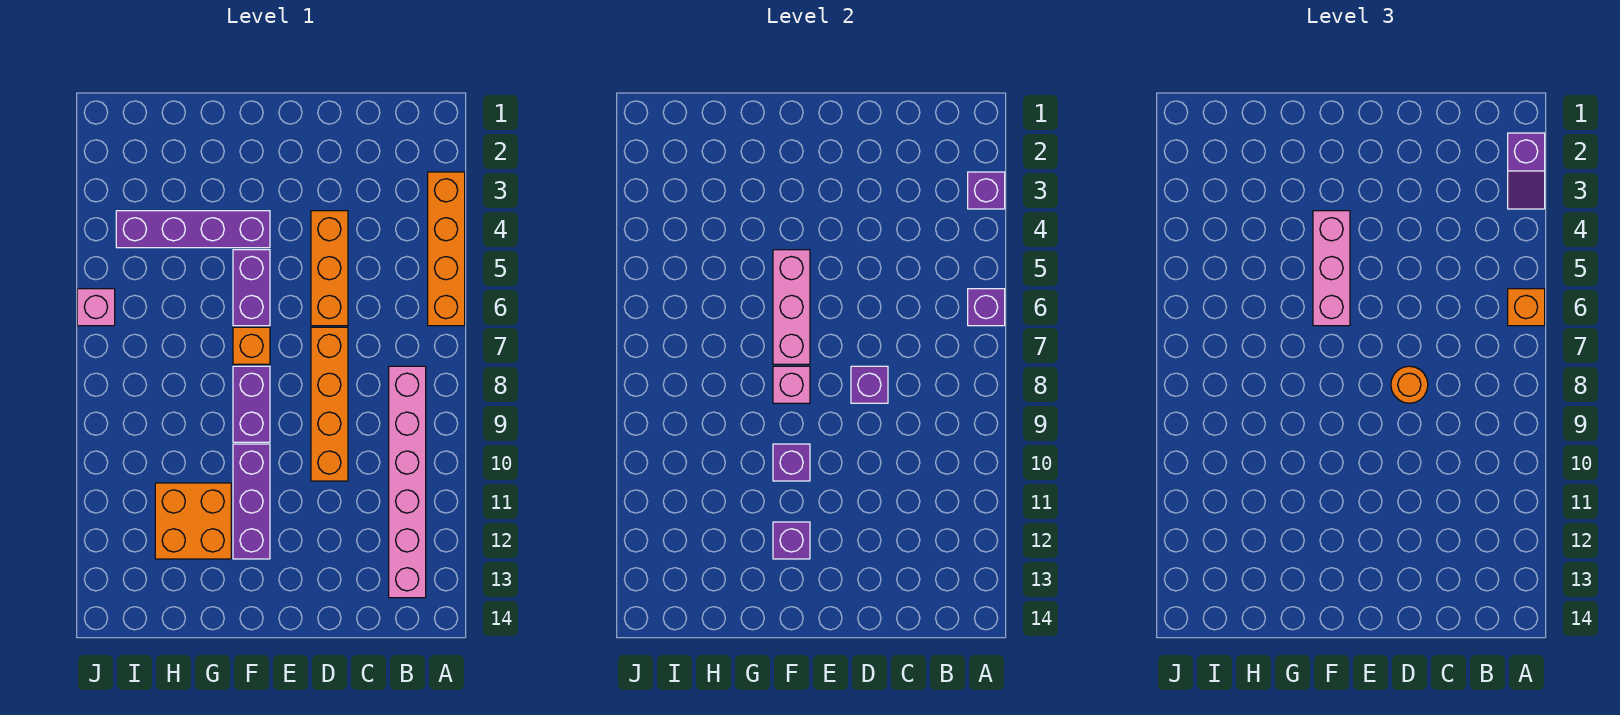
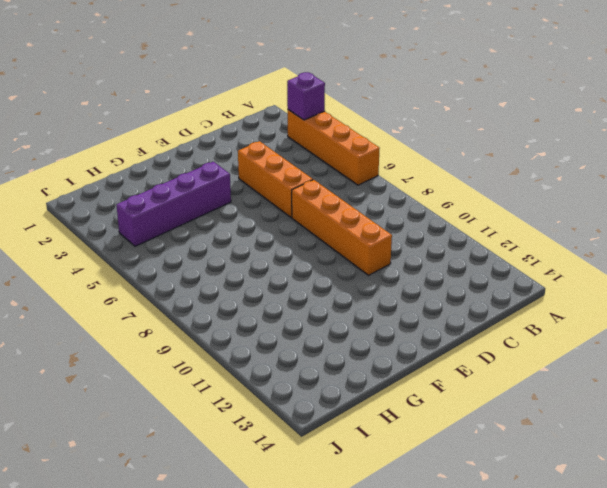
none -> pink 1x6 brick [389,366,426,598]
none -> purple 1x2 brick [233,250,270,326]
none -> orange 1x1 brick [233,327,270,364]

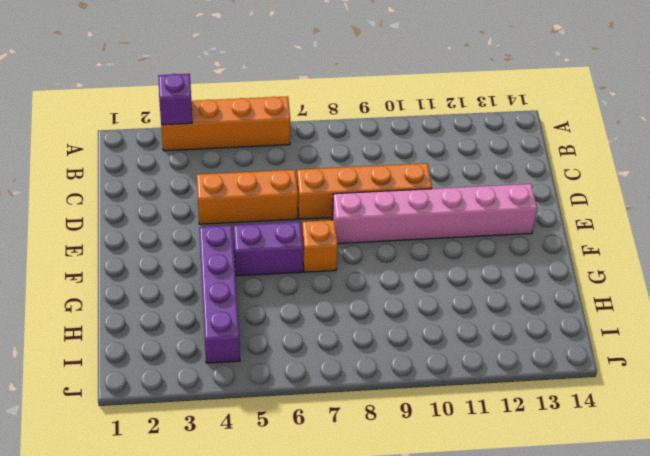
pink 1x6 brick [332,184,537,244] -> pink 1x6 brick moved to [389,366,426,598]
none -> purple 1x2 brick [233,366,270,442]
none -> purple 1x3 brick [233,444,270,559]
none -> orange 2x2 brick [155,483,231,559]

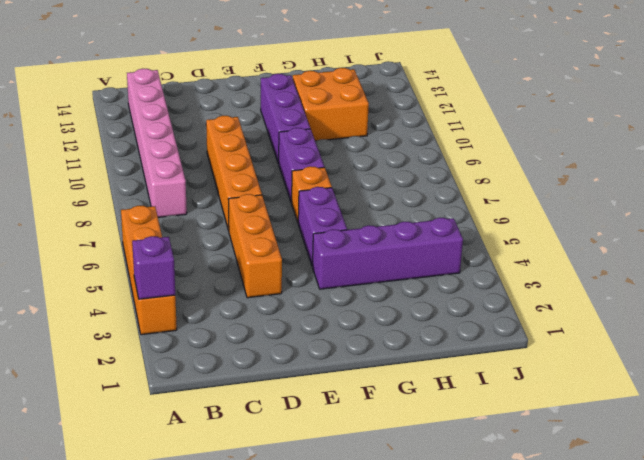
none -> pink 1x1 brick [77,289,115,326]
none -> purple 1x1 brick [968,289,1005,326]
none -> purple 1x1 brick [851,366,888,403]

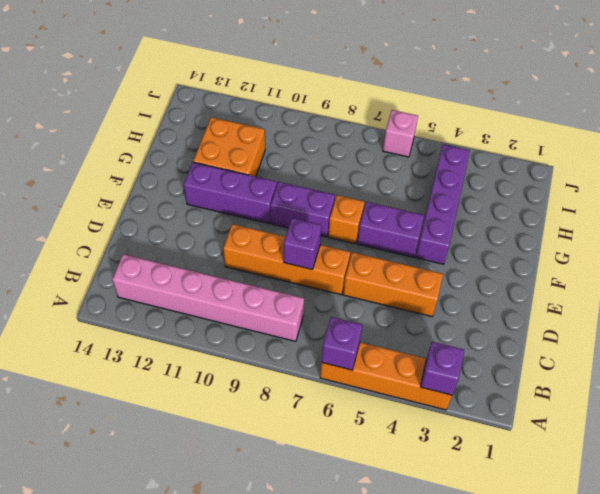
none -> pink 1x3 brick [773,250,810,364]
none -> pink 1x1 brick [773,366,810,403]
none -> purple 1x1 brick [773,444,810,481]

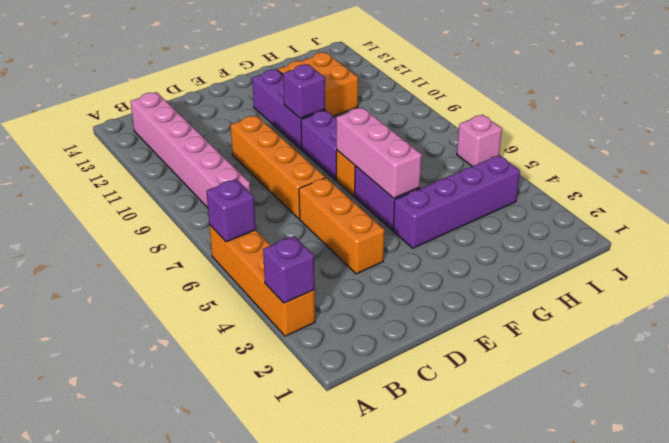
none -> purple 1x1 brick [851,366,888,403]
none -> pink 1x1 brick [773,366,810,403]
none -> purple 1x1 brick [773,522,810,559]

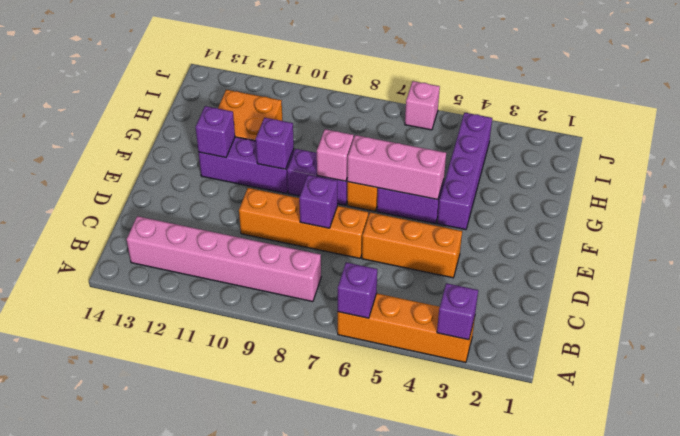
none -> purple 1x2 slope [1508,133,1545,209]
none -> orange 1x1 brick [1508,289,1545,326]
none -> orange 1x1 round brick [1391,366,1428,403]

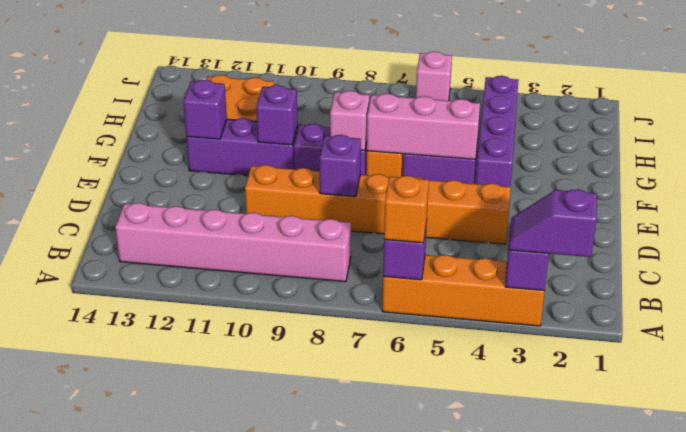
none -> orange 1x1 round brick [1391,366,1428,403]
none -> pink 1x3 brick [1313,211,1350,326]

